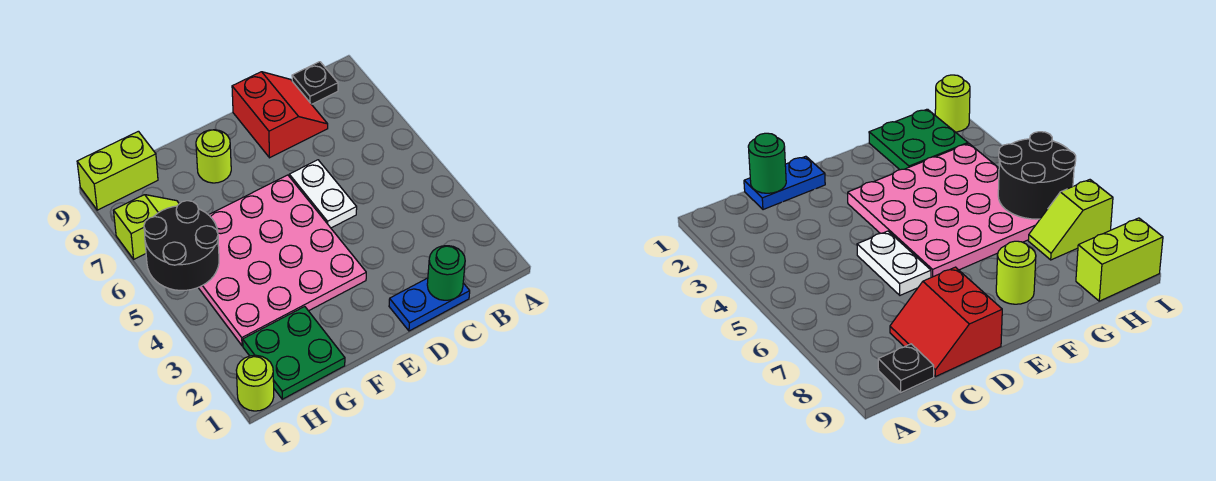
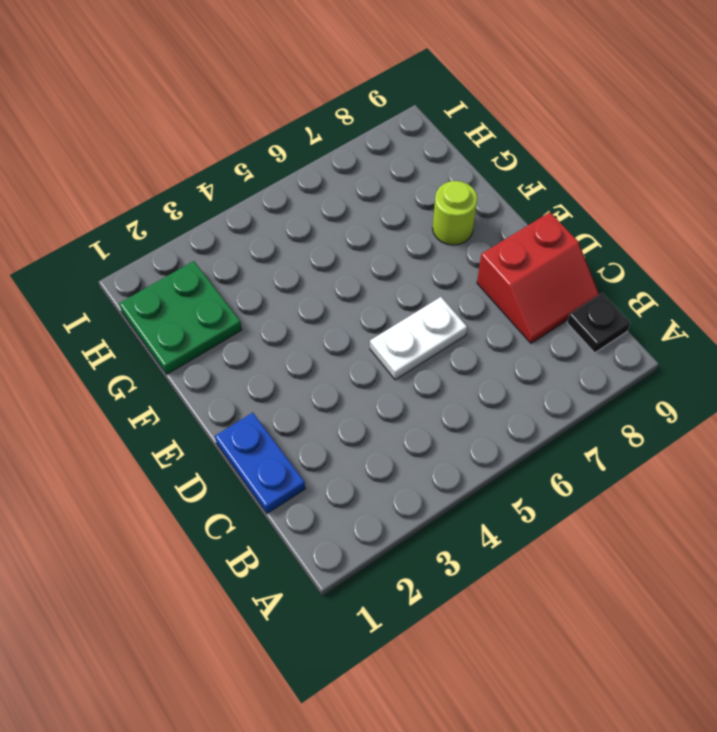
none -> pink 4x4 plate [198,175,366,346]
none -> lime 1x2 slope [113,195,179,259]
none -> lime 1x2 brick [77,131,158,210]

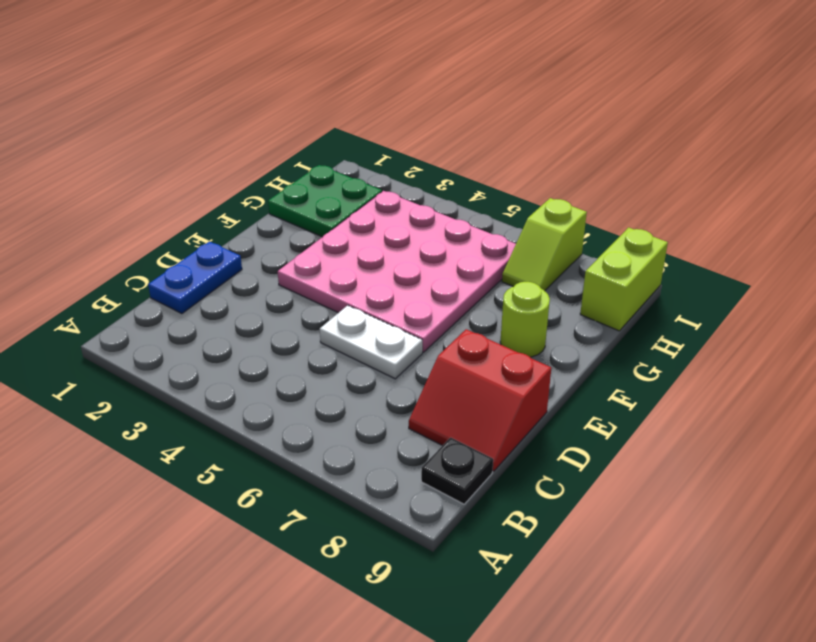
none -> lime 1x1 round brick [236,355,274,411]
none -> green 1x1 round brick [427,246,465,300]
none -> black 2x2 round brick [144,201,219,290]

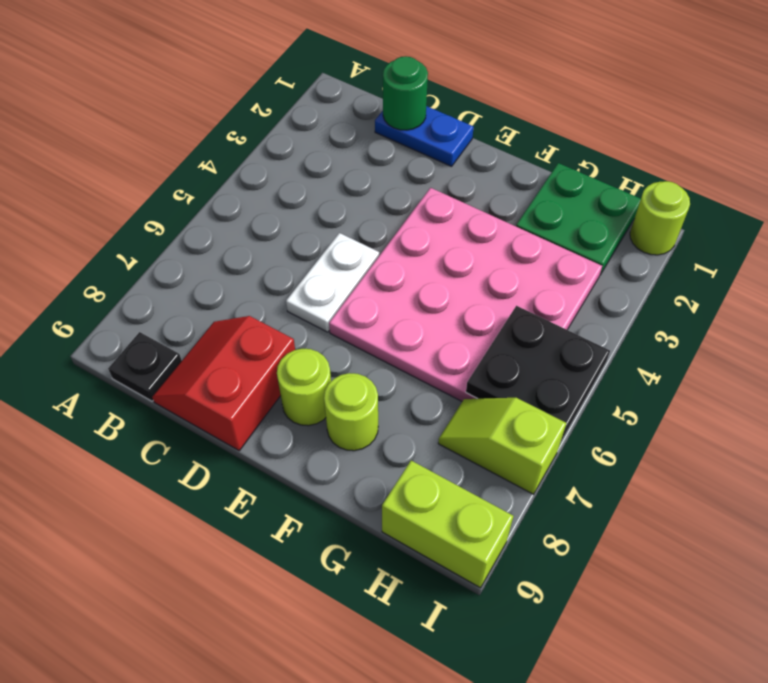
lime 1x1 round brick [277,349,331,426] -> none
black 2x2 plate [466,306,610,441] -> black 2x2 round brick [144,201,219,290]

